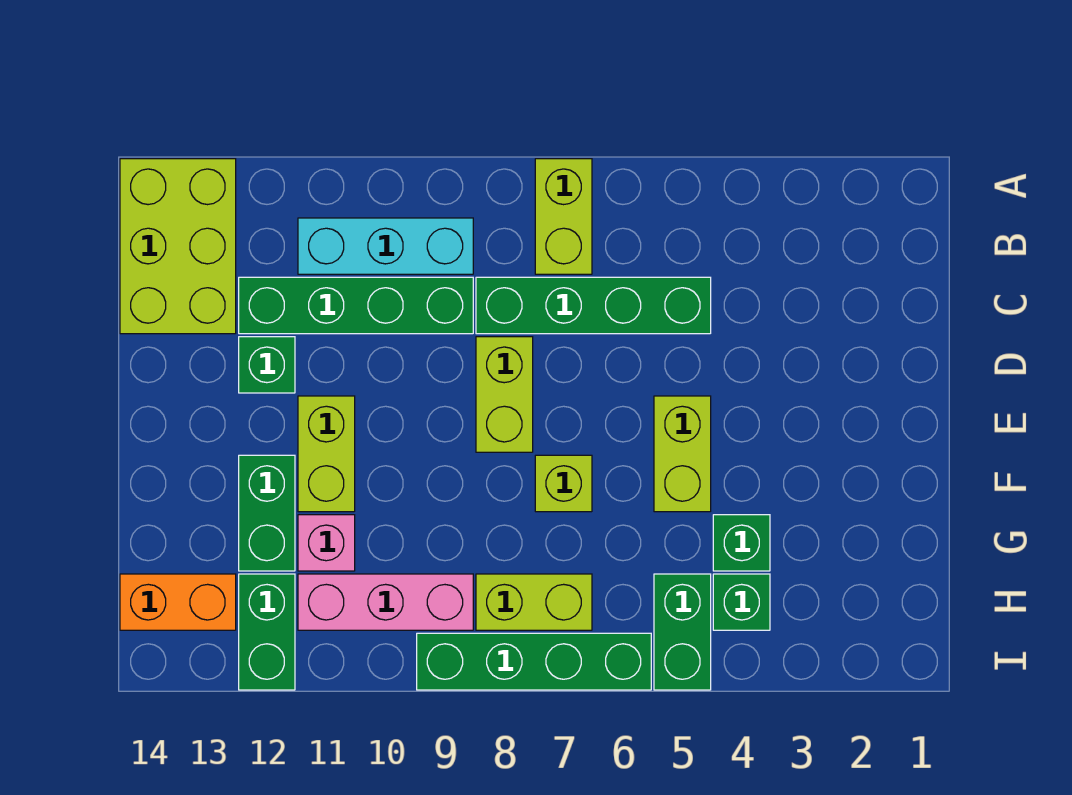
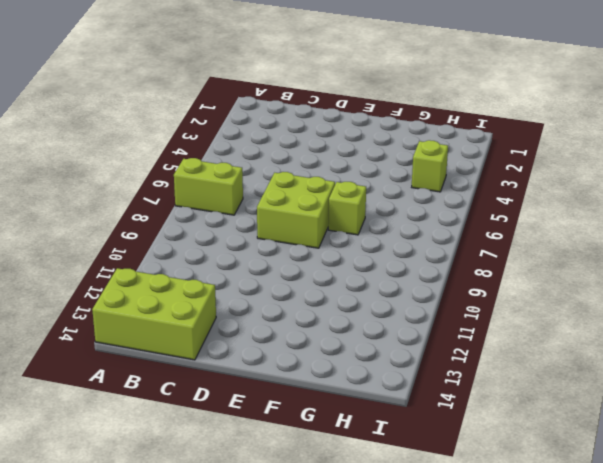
lime 2x2 brick [257,172,335,248] -> lime 1x2 brick [476,337,533,452]
lime 1x1 brick [412,140,448,192] -> green 1x1 brick [713,574,770,630]
none -> cyan 1x3 brick [298,218,473,274]
none -> green 1x4 brick [476,277,711,334]
none -> green 1x4 brick [239,277,473,334]

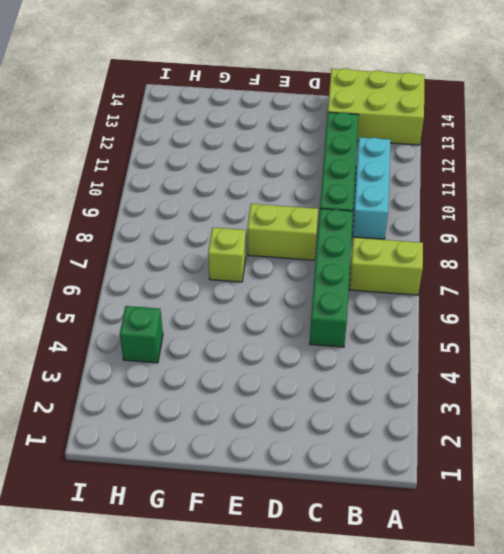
none -> green 1x1 brick [239,337,295,393]
none -> lime 1x2 brick [654,396,711,512]
none -> lime 1x2 brick [298,396,355,512]

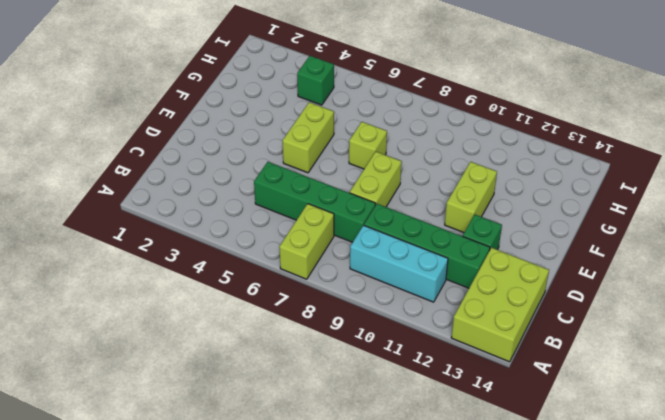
none -> green 1x2 brick [239,455,295,571]
none -> green 1x1 brick [713,515,770,571]
none -> pink 1x1 brick [298,515,355,571]

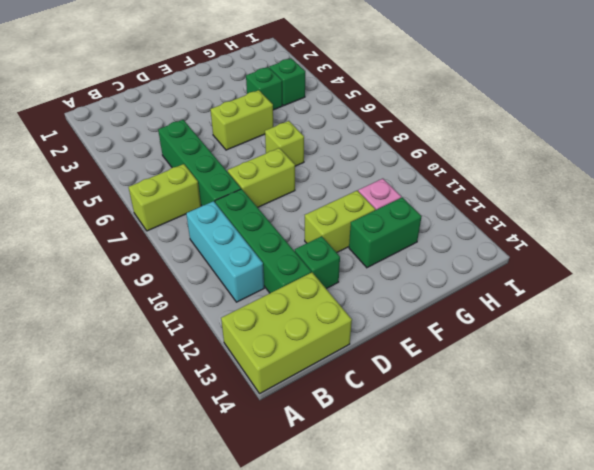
none -> green 1x2 brick [654,574,711,690]
none -> lime 1x2 brick [476,574,592,630]
none -> pink 1x3 brick [298,574,473,630]

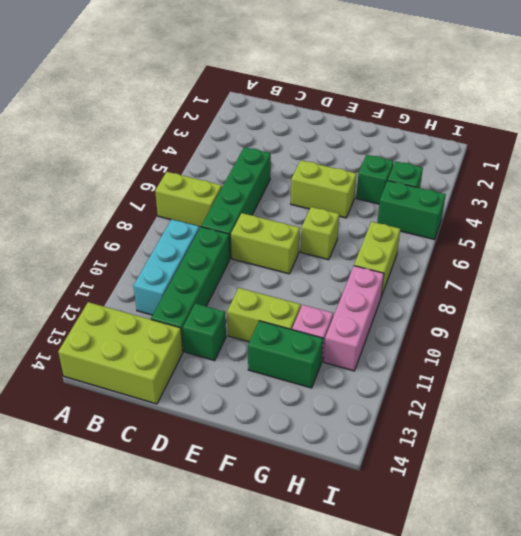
none -> green 1x2 brick [239,574,295,690]
none -> orange 1x2 brick [120,574,236,630]
none -> green 1x4 brick [417,633,651,690]

